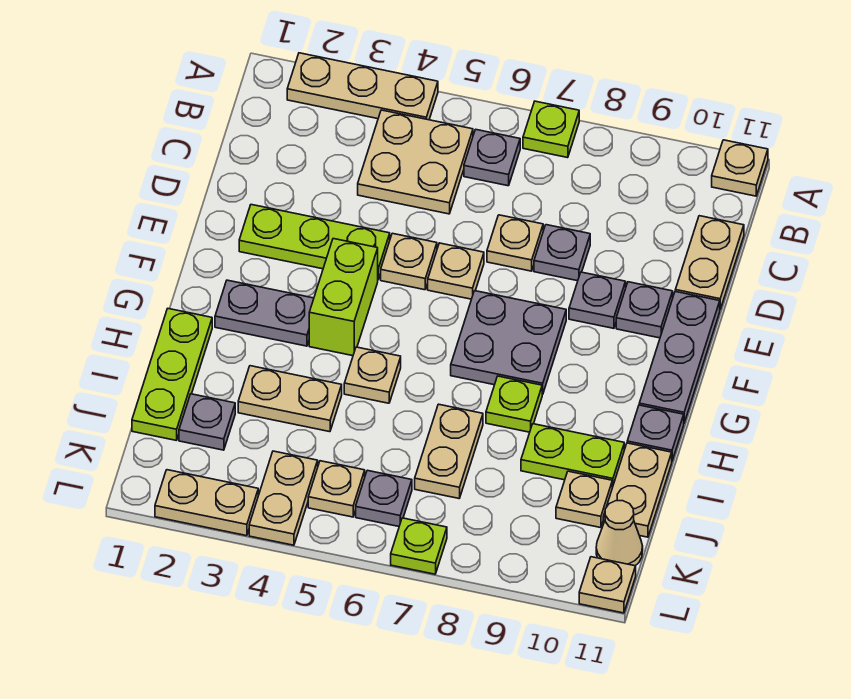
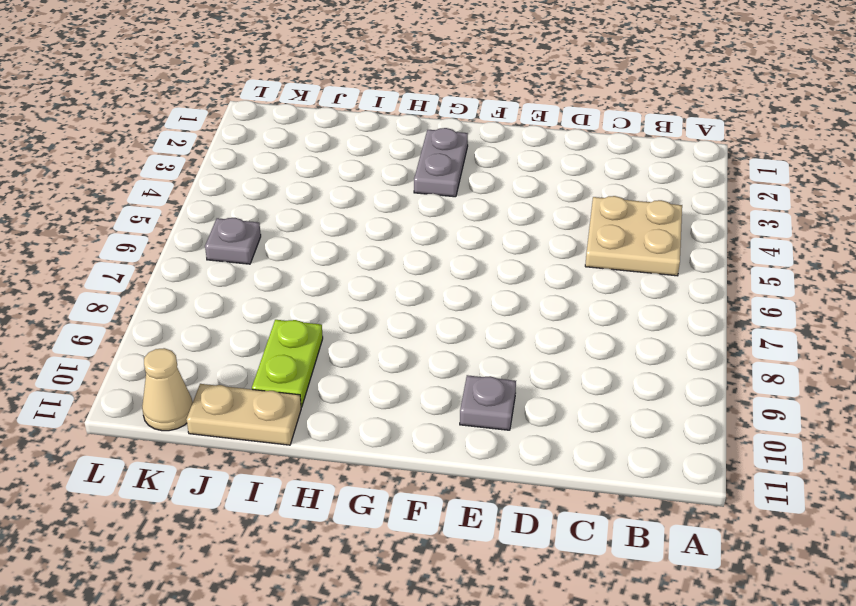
none -> tan 1x3 plate [287,53,438,120]
none -> lime 1x1 plate [523,101,579,158]
none -> tan 1x1 plate [712,140,768,196]
none -> grey 1x1 plate [464,129,520,186]

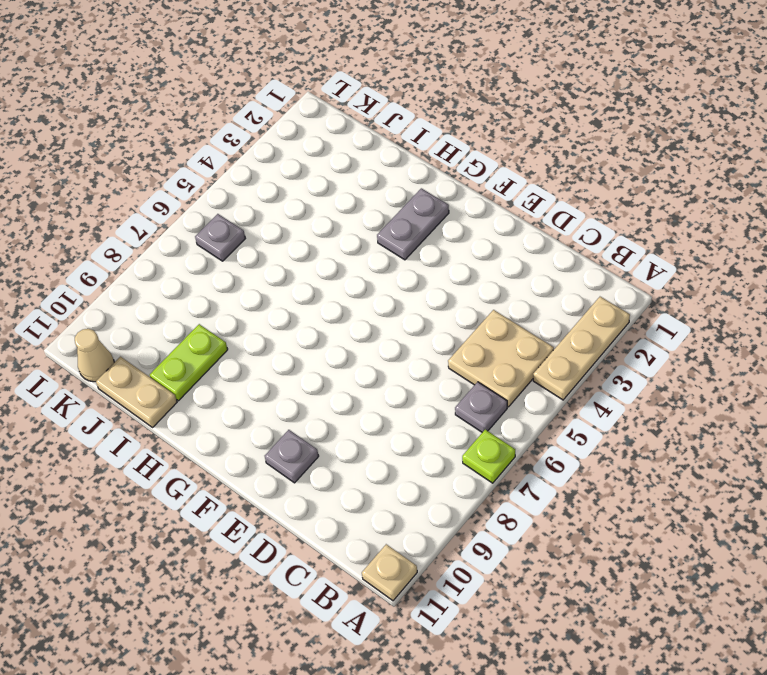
none -> tan 1x2 plate [675,216,744,309]
none -> tan 1x1 plate [487,215,543,271]
none -> grey 1x1 plate [534,225,590,281]
none -> lime 1x3 plate [239,205,390,279]

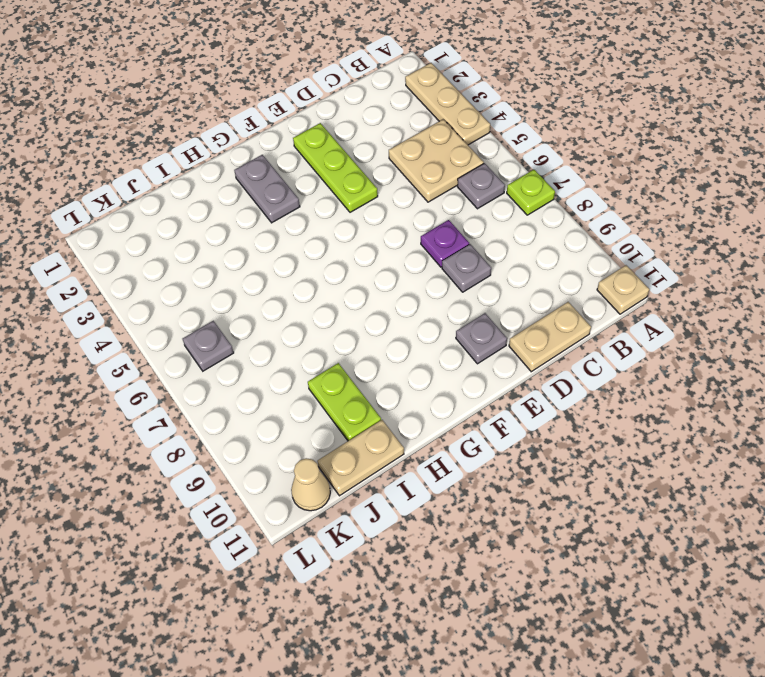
purple 1x1 plate [421,220,469,267] -> tan 1x1 plate [487,215,543,271]
none -> tan 1x1 plate [381,233,437,290]
none -> tan 1x1 plate [428,243,484,299]
none -> grey 1x1 plate [569,272,626,328]
none -> grey 1x3 plate [639,292,720,423]

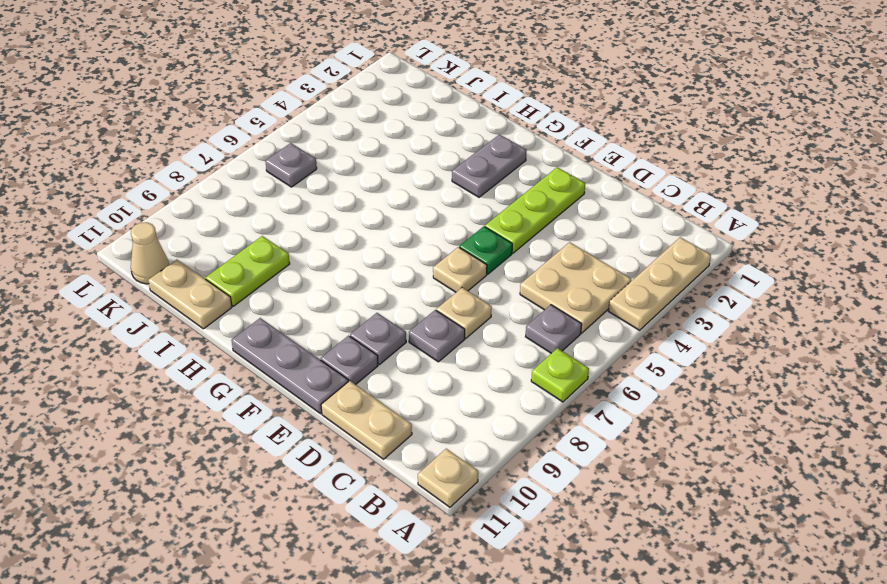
green 1x1 plate [459,226,512,274] -> tan 1x1 plate [381,233,437,290]
none -> lime 1x2 brick [309,239,378,356]
none -> grey 2x2 plate [451,291,566,394]
none -> lime 1x3 plate [132,309,212,441]
none -> tan 1x1 plate [344,347,401,403]

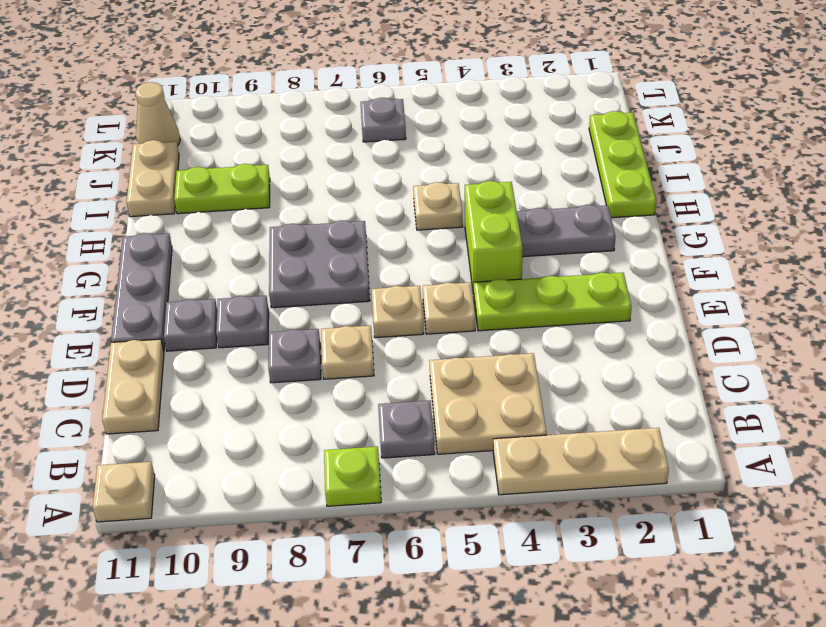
none -> lime 1x1 plate [486,376,543,432]
none -> grey 1x1 plate [627,405,684,460]
none -> tan 1x2 plate [238,366,342,432]
none -> tan 1x2 plate [415,404,483,498]

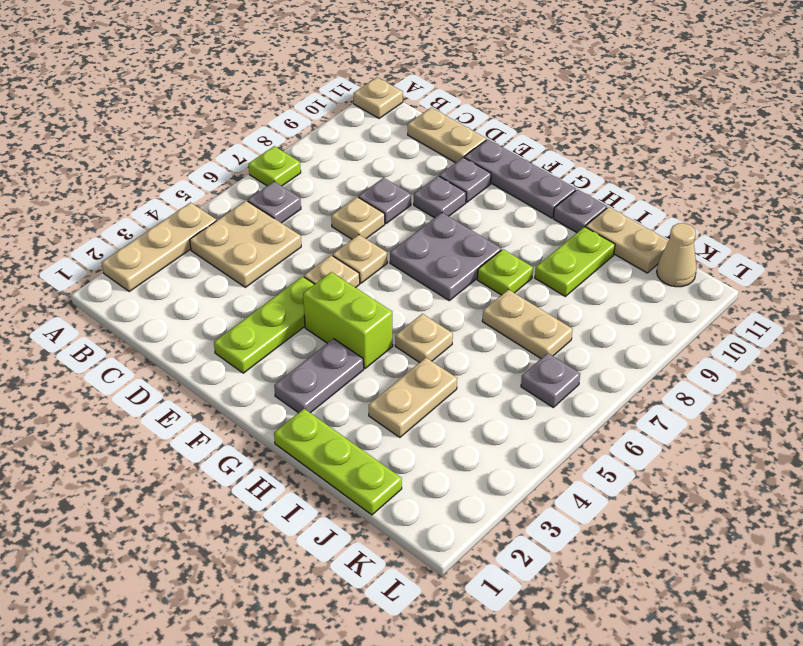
none -> grey 1x1 plate [179,394,235,450]
none -> tan 1x1 plate [556,471,612,528]
none -> tan 1x2 plate [249,451,318,545]
none -> tan 1x1 plate [308,461,365,517]

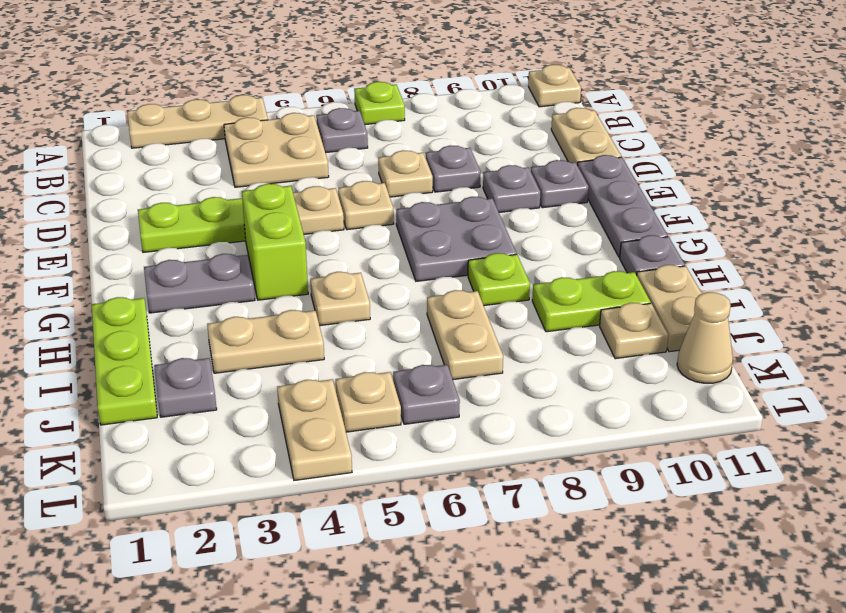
none -> tan 1x2 plate [155,470,258,536]
none -> lime 1x1 plate [391,518,447,574]
none -> tan 1x1 plate [579,557,636,613]

